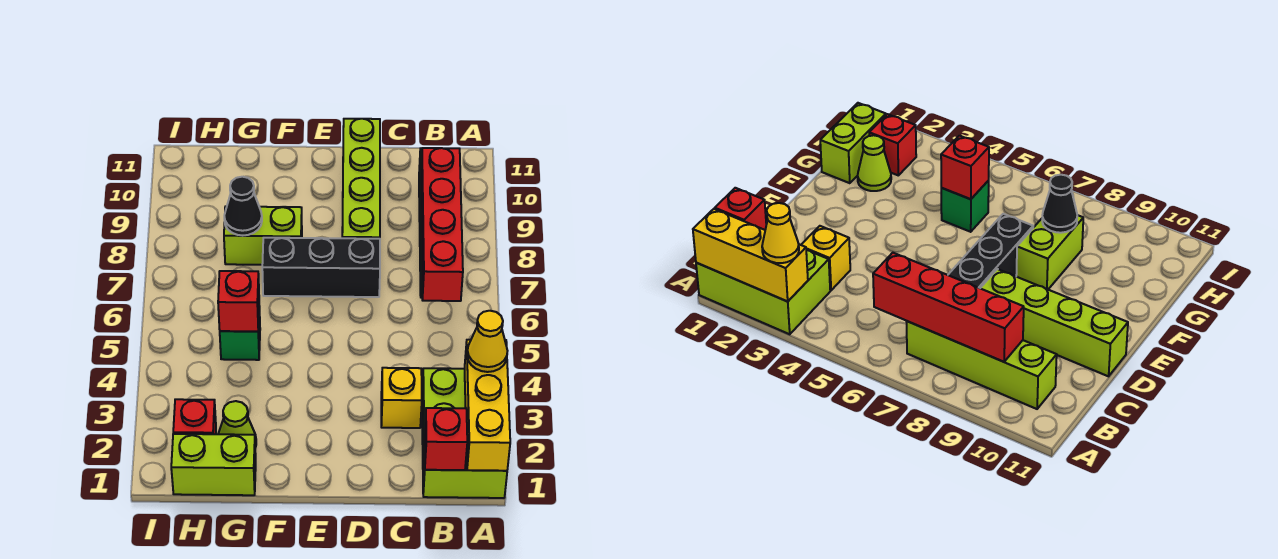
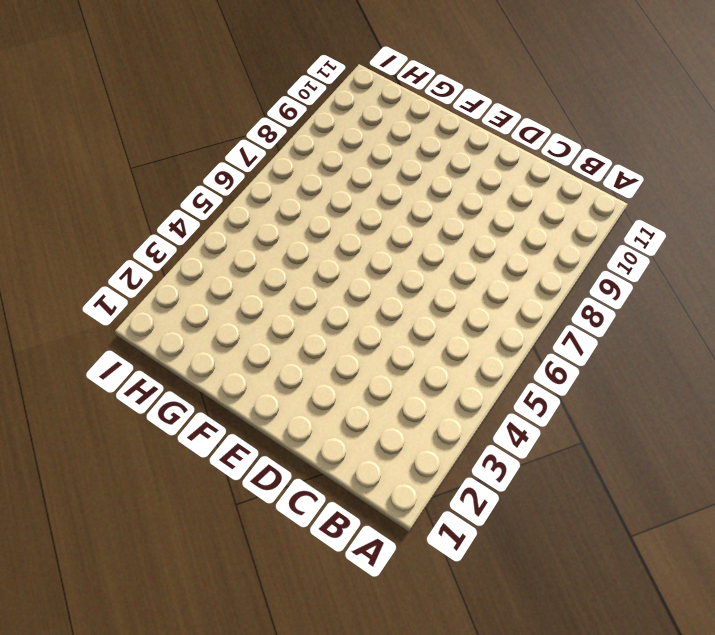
none -> lime 2x3 brick [422,368,507,498]
none -> lime 1x4 brick [906,321,1057,409]
none -> yellow 1x1 brick [381,368,422,428]

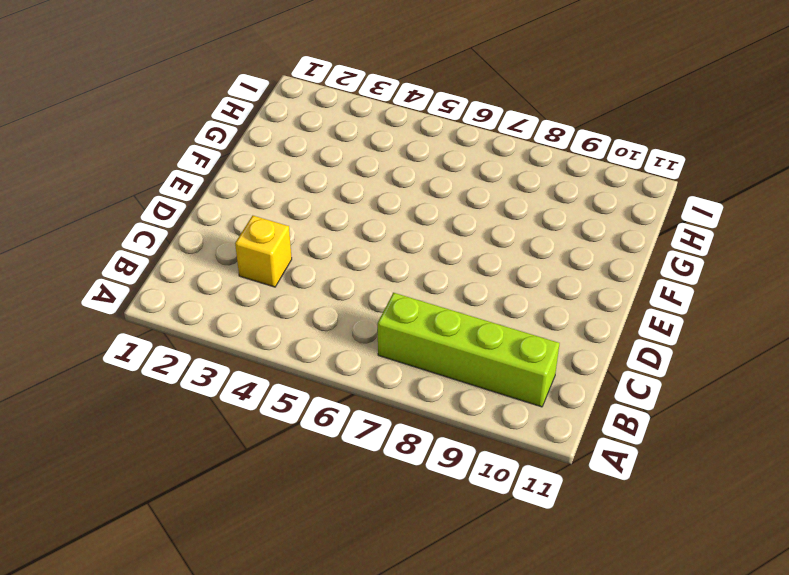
none -> lime 2x3 brick [422,368,507,498]
none -> black 1x3 brick [262,238,380,297]
none -> lime 1x4 brick [342,119,380,239]

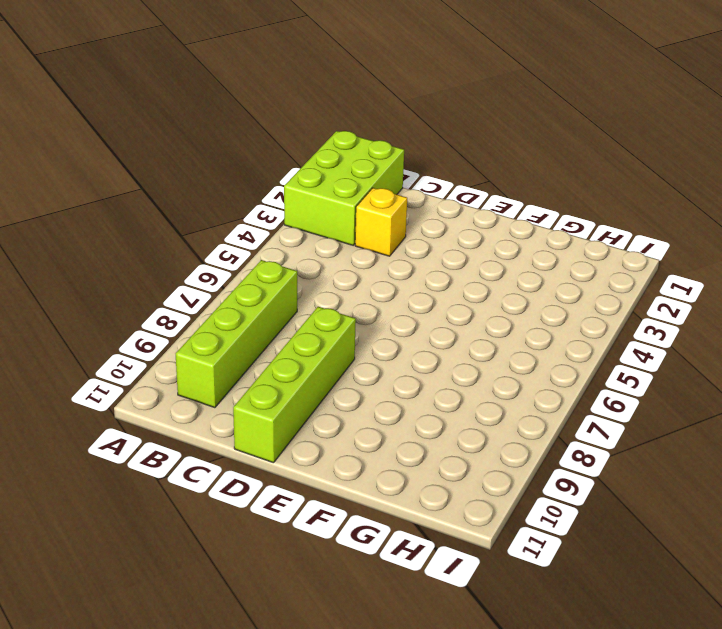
none -> black 1x3 brick [262,238,380,297]
none -> lime 1x2 brick [224,206,302,265]
none -> lime 1x2 brick [171,434,256,495]

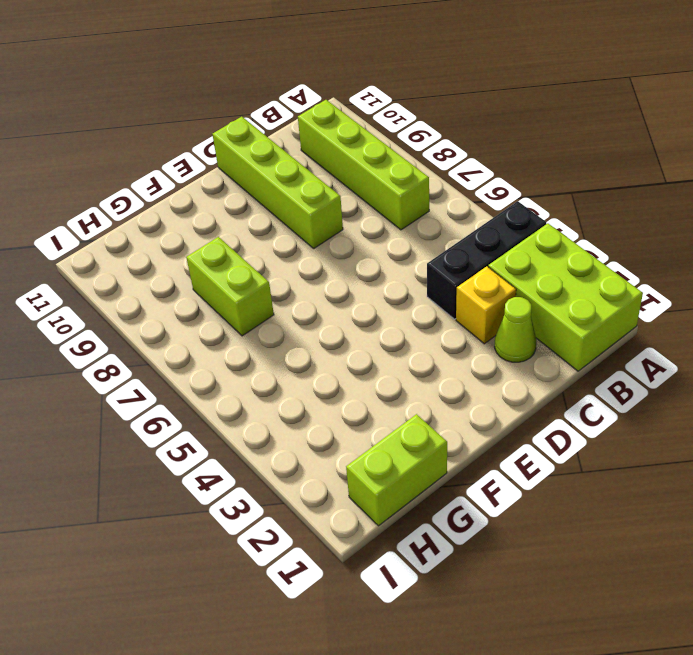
black 1x3 brick [427,201,546,319] -> black 1x3 brick moved to [262,238,380,297]
lime 1x1 cone [495,297,536,362] -> lime 1x1 cone moved to [218,401,256,448]
lime 1x2 brick [186,237,274,336] -> lime 1x2 brick turned to [224,206,302,265]
none -> green 1x1 brick [220,306,260,360]
none -> red 1x1 brick [173,399,216,434]
none -> yellow 1x3 brick [464,340,510,471]

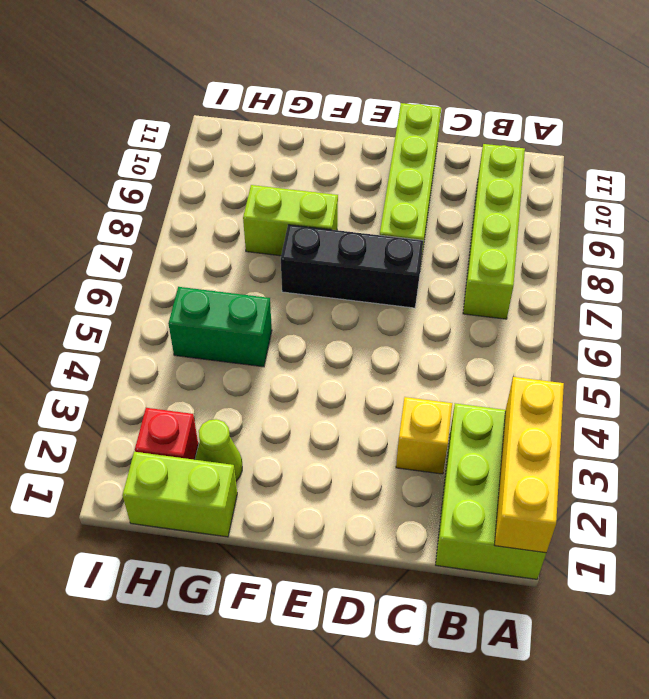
green 1x2 brick [168,287,272,367] -> green 1x1 brick [220,306,260,360]
none -> red 1x1 brick [424,408,467,470]
none -> red 1x4 brick [421,148,463,301]
none -> red 1x1 brick [218,271,259,331]

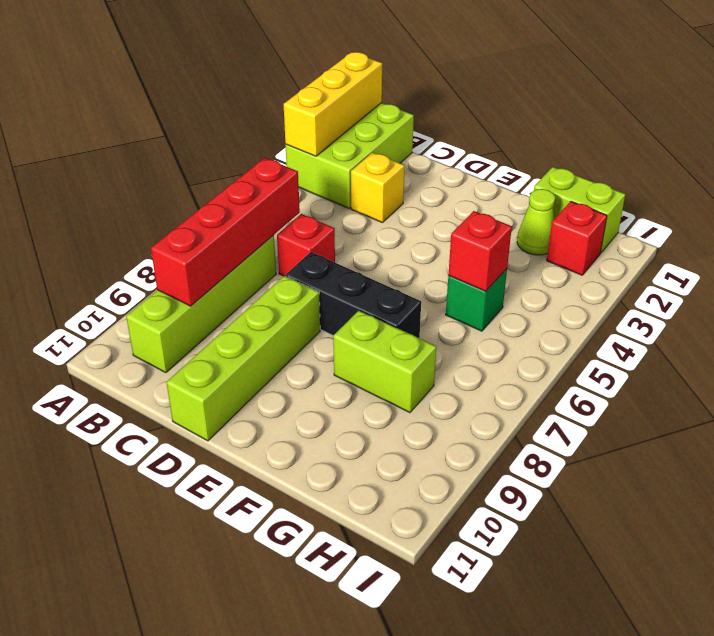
red 1x1 brick [277,214,335,276] -> red 1x1 brick moved to [424,408,467,470]
none -> black 1x1 cone [224,177,262,236]
none -> yellow 1x1 cone [467,311,507,372]

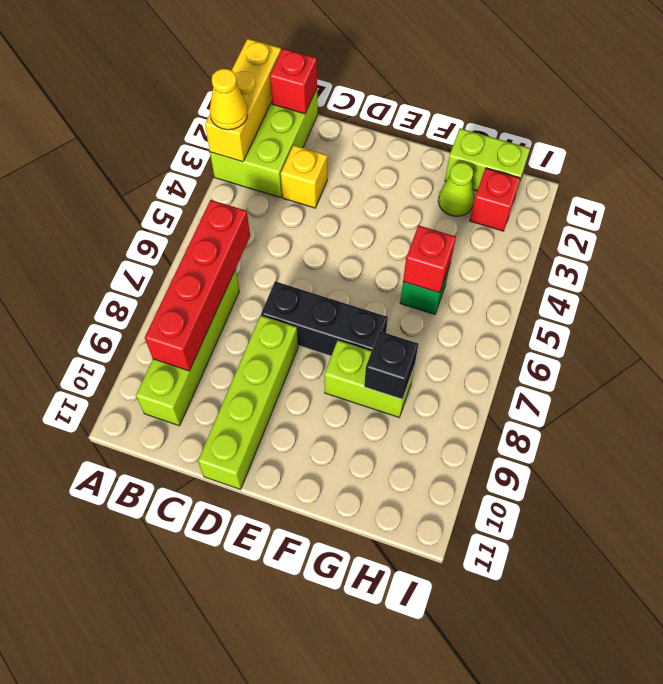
black 1x1 brick [364,331,418,399] -> black 1x1 cone [224,177,262,236]

